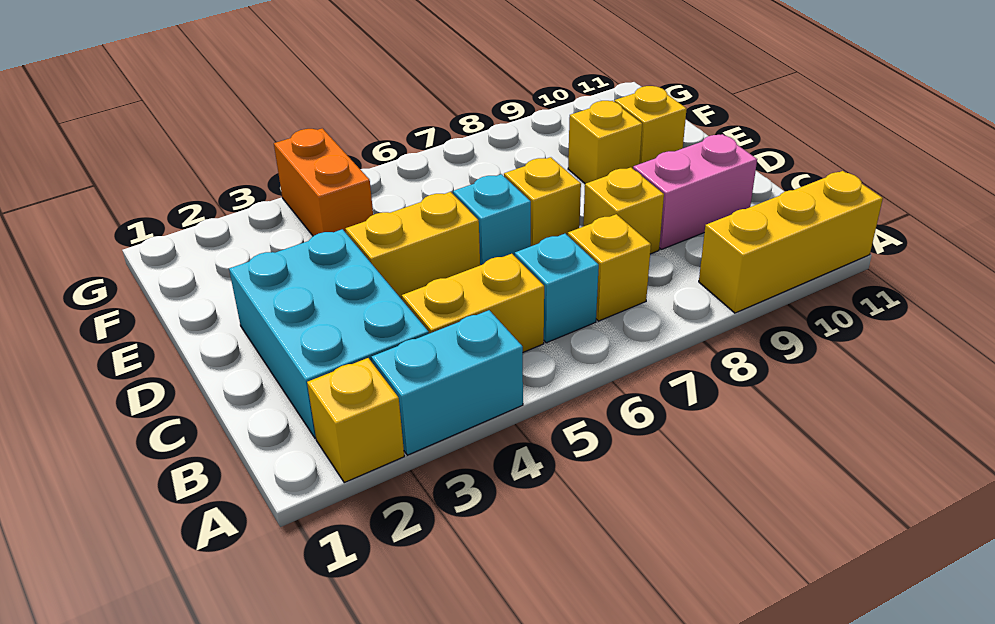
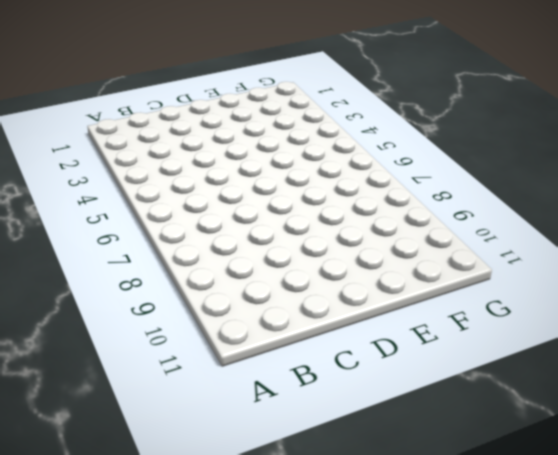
none -> yellow 1x1 brick [307,358,404,483]
none -> cyan 1x2 brick [371,310,523,455]
none -> yellow 1x3 brick [699,171,883,313]

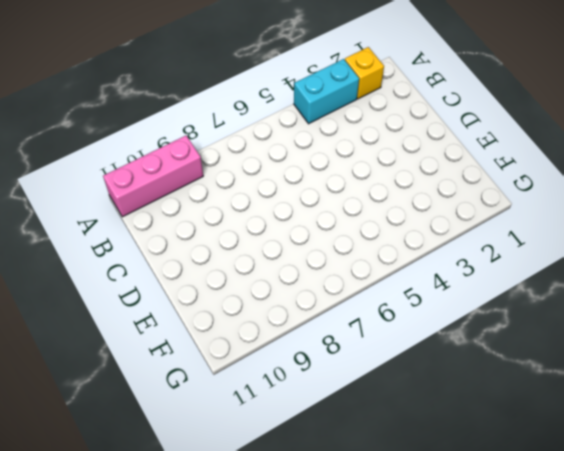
pink 1x3 brick [103,136,203,217] -> yellow 1x3 brick [699,171,883,313]
none -> cyan 2x3 brick [229,229,429,439]
none -> yellow 1x2 brick [402,254,544,352]
none -> cyan 1x1 brick [515,234,599,343]

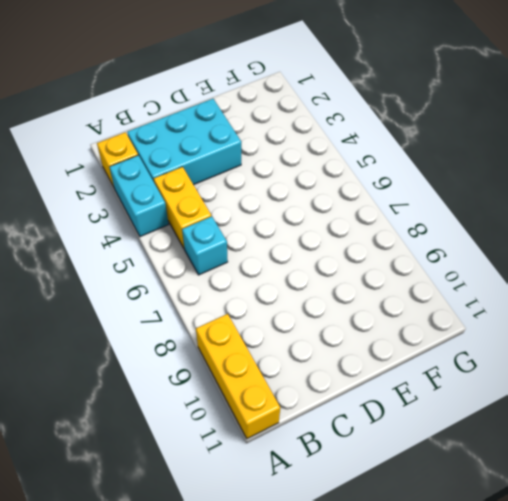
none -> yellow 1x1 brick [568,214,651,321]
none -> yellow 1x1 brick [583,167,664,254]
none -> pink 1x2 brick [633,134,757,249]

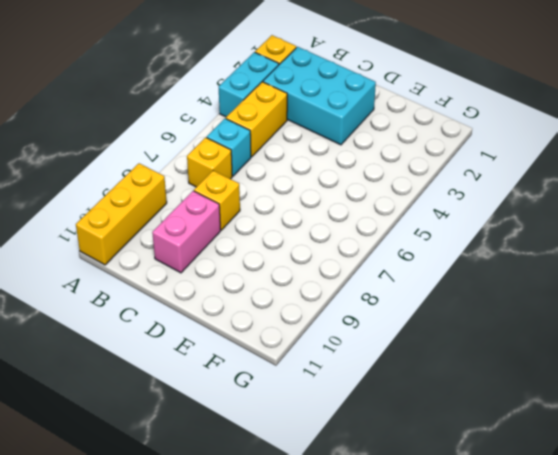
none -> yellow 1x2 brick [345,192,480,299]
none -> cyan 1x1 brick [453,174,531,265]
none -> yellow 1x1 brick [504,157,581,246]

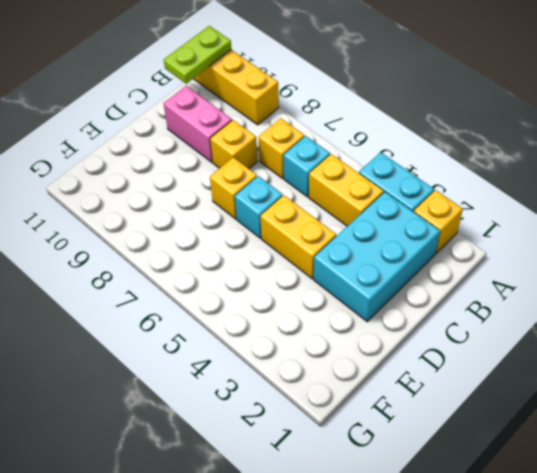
lime 1x2 plate [164,26,231,84] -> none
none -> yellow 1x1 brick [568,101,642,184]
none -> yellow 1x1 brick [614,86,687,164]
none -> orange 1x2 brick [274,128,373,236]

